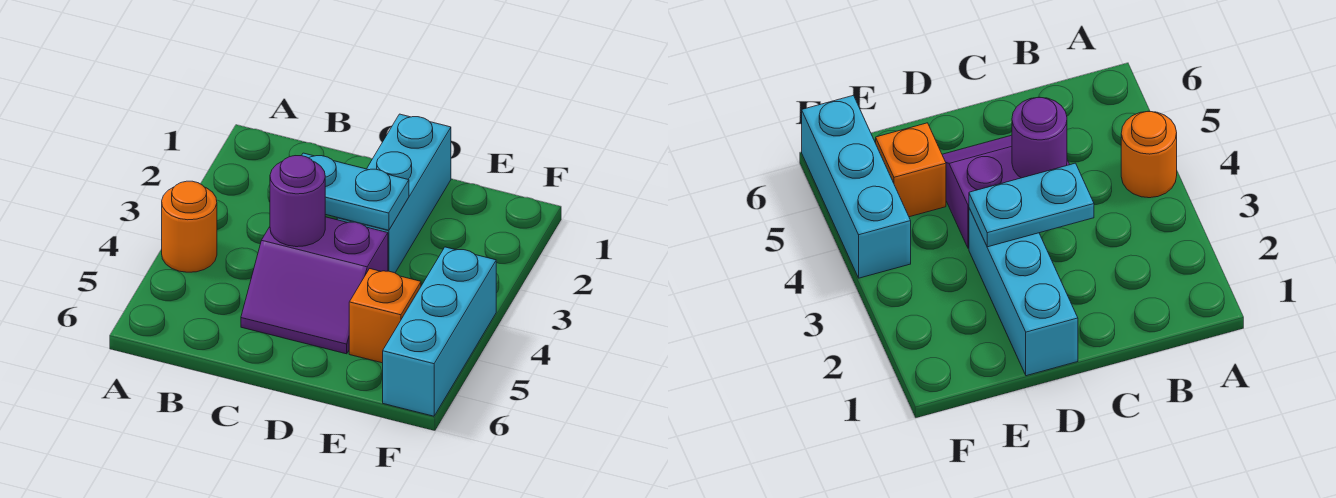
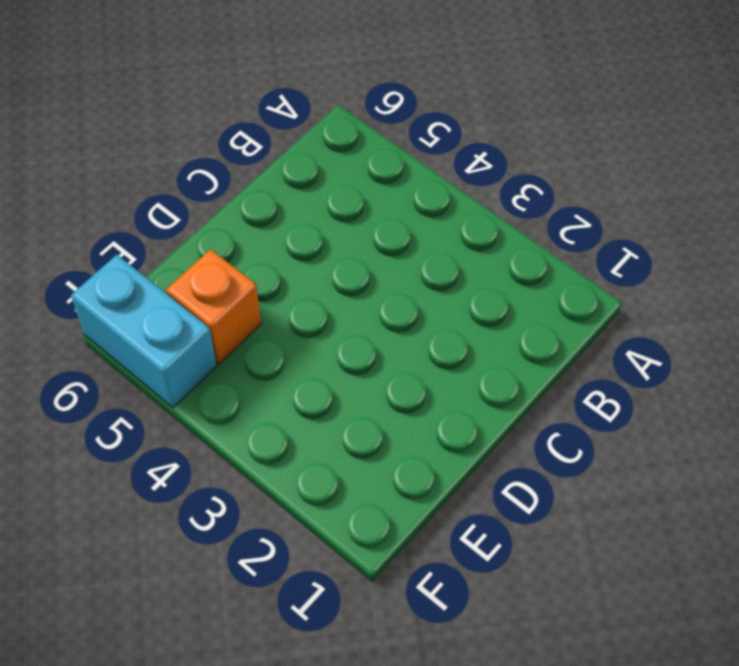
cyan 1x2 brick [71,255,217,408] -> cyan 1x3 brick [383,247,496,416]
none -> orange 1x1 round brick [162,181,217,272]
none -> purple 2x2 slope [241,217,388,354]

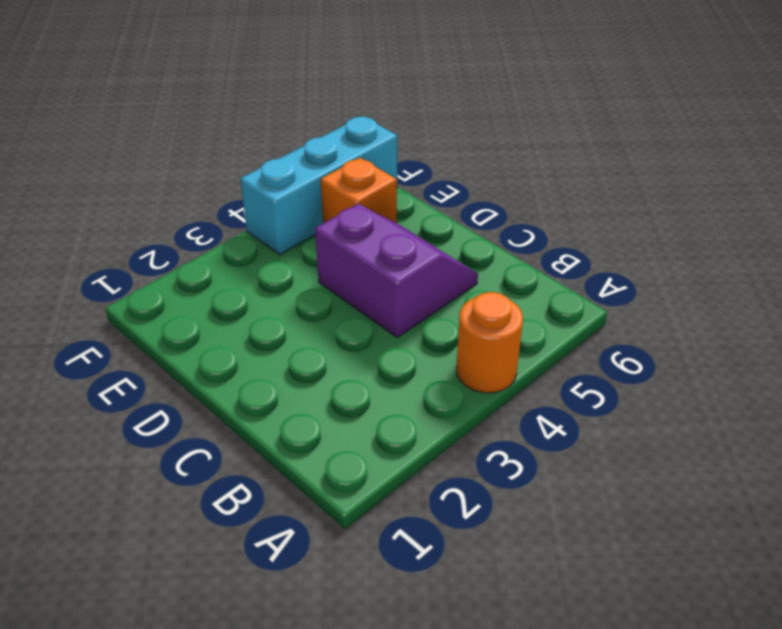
none -> cyan 1x3 brick [337,114,451,273]
none -> cyan 1x2 plate [302,153,409,230]

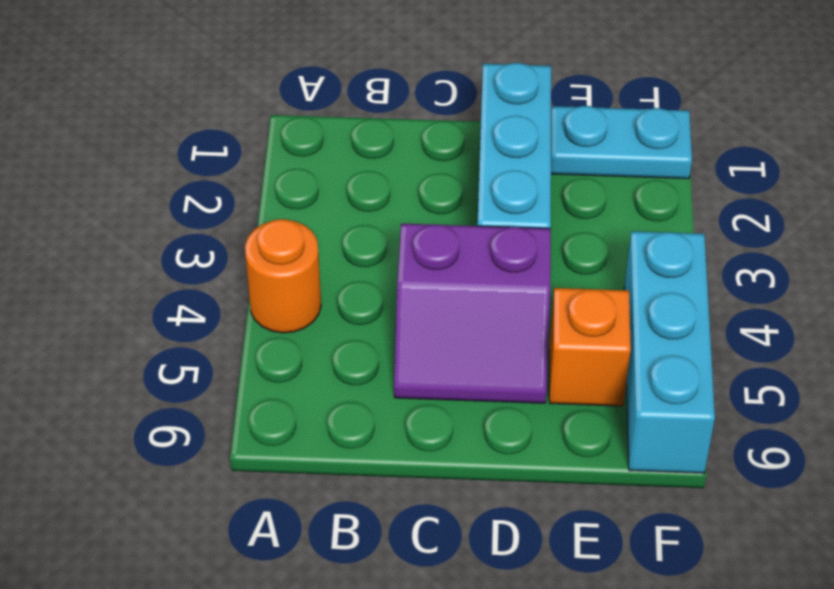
cyan 1x2 plate [551,106,692,179] -> cyan 1x2 plate moved to [302,153,409,230]
none -> purple 1x1 round brick [270,156,325,247]

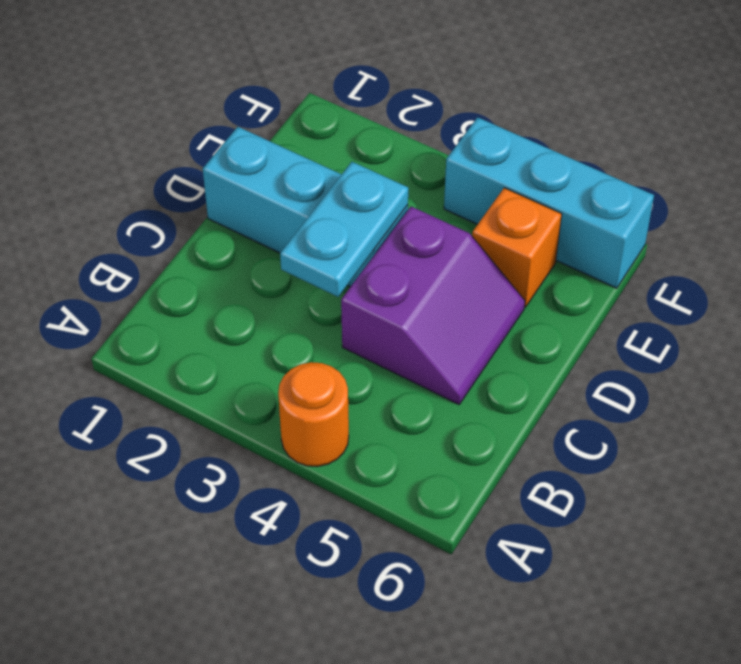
none -> purple 1x1 round brick [270,156,325,247]

